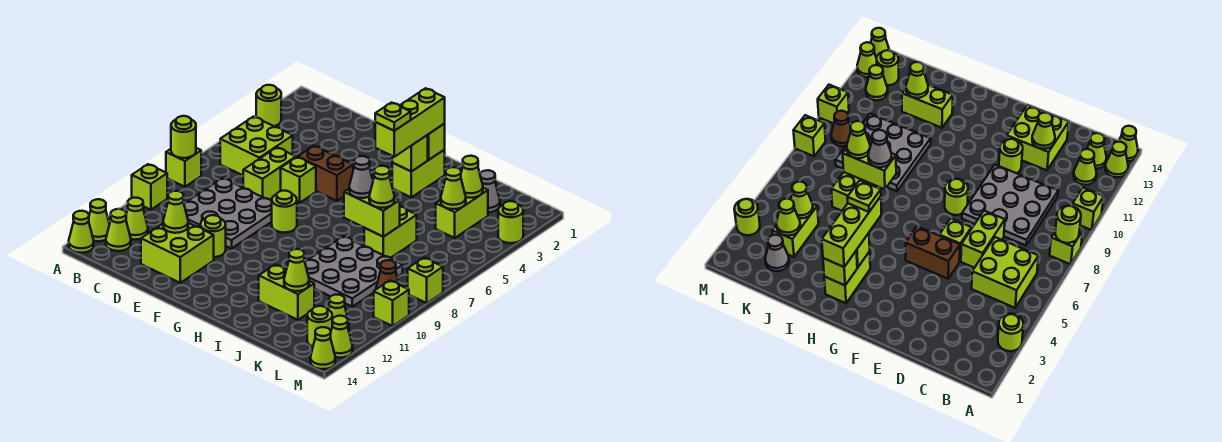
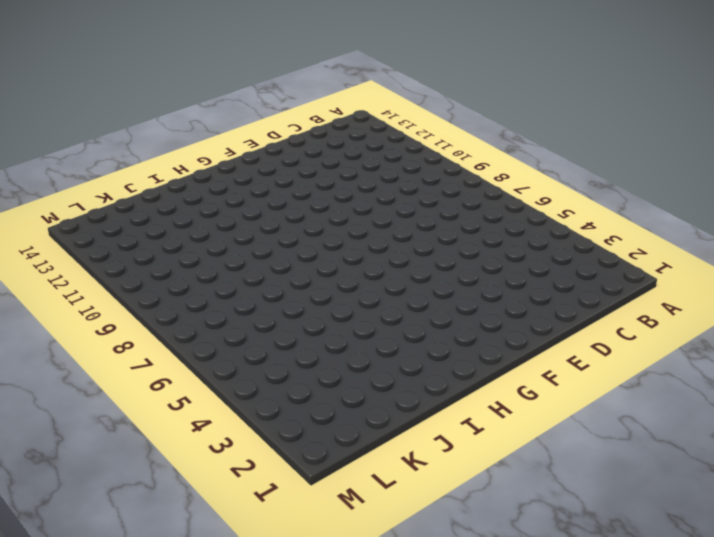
none -> lime 1x1 round brick [256,85,281,126]
none -> lime 1x1 brick [166,148,201,187]
none -> lime 1x1 brick [132,164,167,210]
none -> lime 1x1 cone [89,199,110,241]

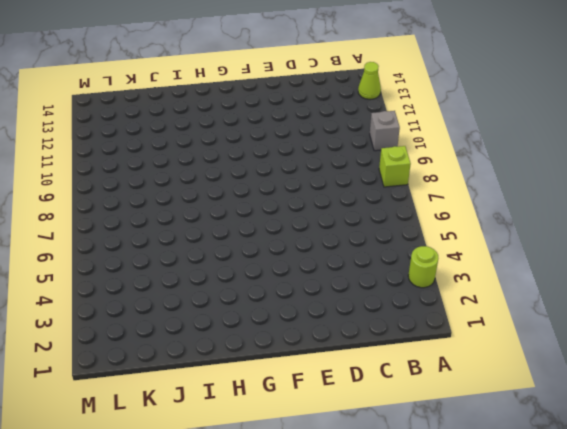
grey 1x1 brick [370,111,400,151] -> lime 1x1 brick [132,164,167,210]
none -> lime 1x1 cone [69,211,94,253]
none -> lime 2x2 brick [220,117,293,175]
none -> lime 1x1 cone [126,198,148,240]
none -> lime 1x1 cone [106,209,131,251]

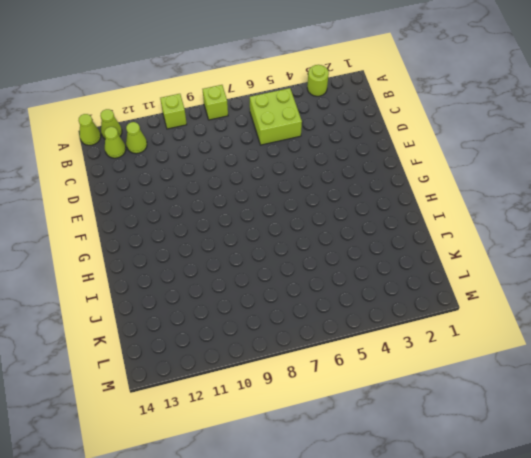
none -> grey 3x3 plate [184,178,272,249]
none -> lime 1x2 brick [243,147,296,199]
none -> lime 2x2 brick [141,223,214,283]
none -> brown 1x2 brick [298,146,353,201]

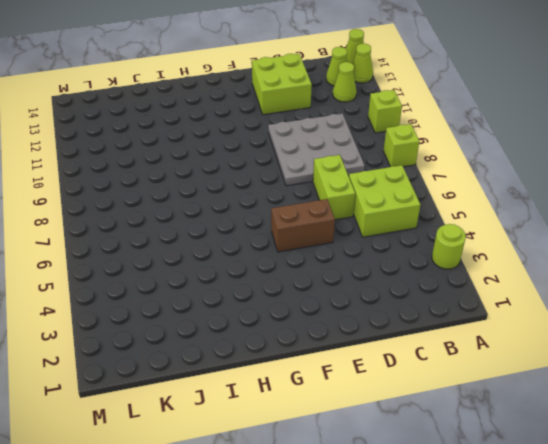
none -> lime 1x1 brick [281,157,316,203]
none -> lime 1x1 round brick [200,215,226,257]
none -> lime 1x1 round brick [272,191,297,233]
none -> lime 1x2 brick [392,150,445,197]

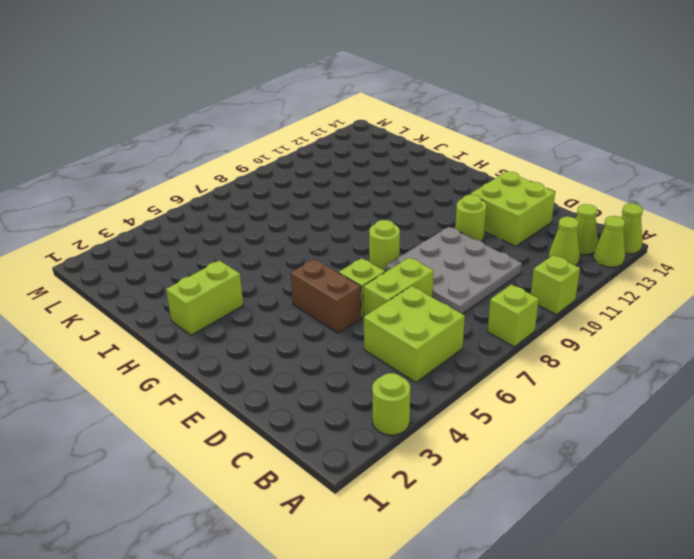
none -> grey 3x3 plate [305,236,403,307]
none -> lime 1x2 brick [259,265,314,320]
none -> lime 1x2 brick [364,207,417,258]
none -> grey 1x1 cone [480,170,500,212]

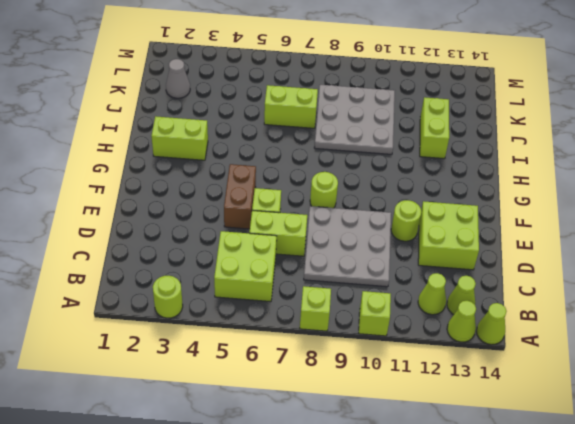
none -> lime 1x2 brick [436,188,488,238]
none -> brown 1x1 cone [376,260,399,289]
none -> lime 1x1 cone [328,295,349,330]
none -> lime 1x1 round brick [307,306,332,347]

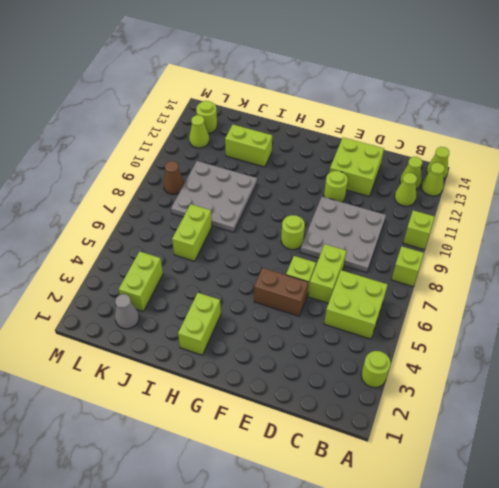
none -> lime 1x1 round brick [498,201,523,243]
none -> lime 1x1 brick [408,258,443,303]
none -> lime 1x1 brick [374,281,409,326]
none -> lime 1x1 cone [330,316,353,358]

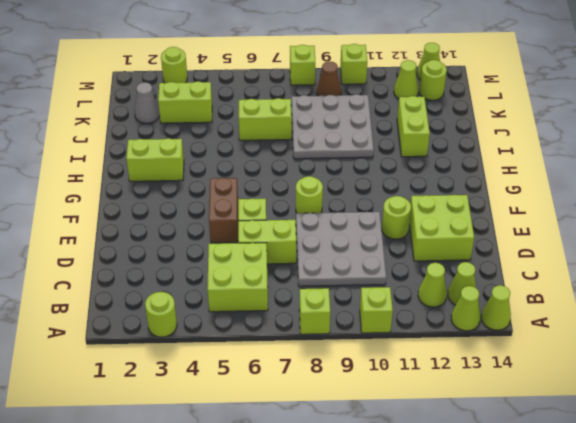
none -> lime 1x1 cone [310,327,335,369]
none -> lime 1x1 round brick [171,116,196,158]
none -> lime 1x1 cone [163,191,188,233]
none -> lime 1x1 brick [428,124,445,160]

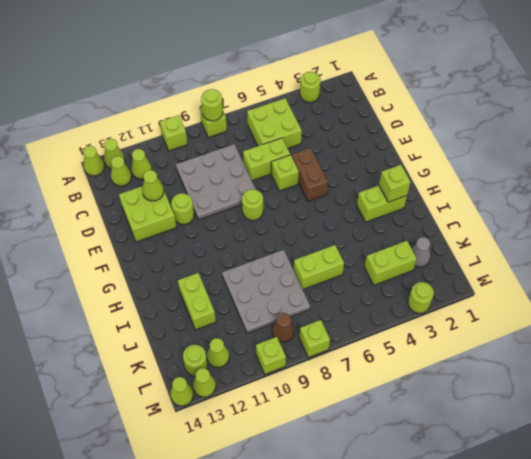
none -> lime 1x1 brick [392,135,428,172]
none -> lime 1x2 brick [344,189,400,237]
none -> lime 1x1 cone [284,249,309,291]
none -> lime 1x1 cone [461,156,483,198]

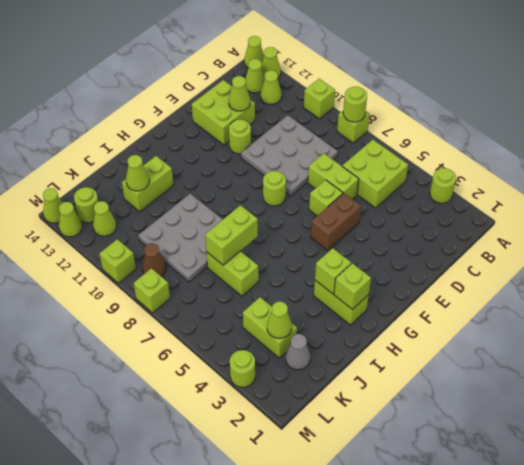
none -> lime 1x1 cone [441,167,466,209]
none -> lime 1x3 brick [375,88,445,157]
none -> grey 1x1 cone [349,156,373,198]
none -> lime 1x1 cone [369,166,395,208]

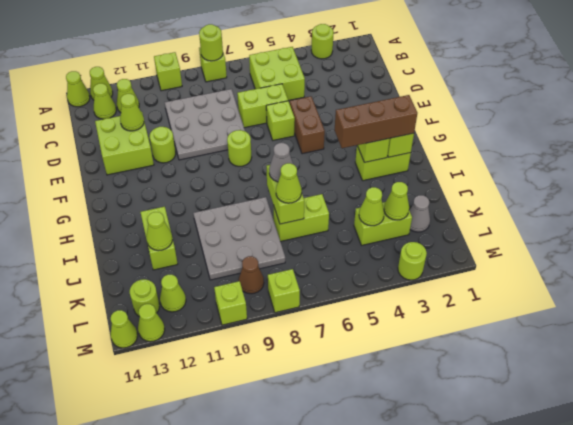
brown 1x3 brick [335,95,417,148] -> lime 1x3 brick [375,88,445,157]
none -> lime 1x1 plate [375,103,411,131]

